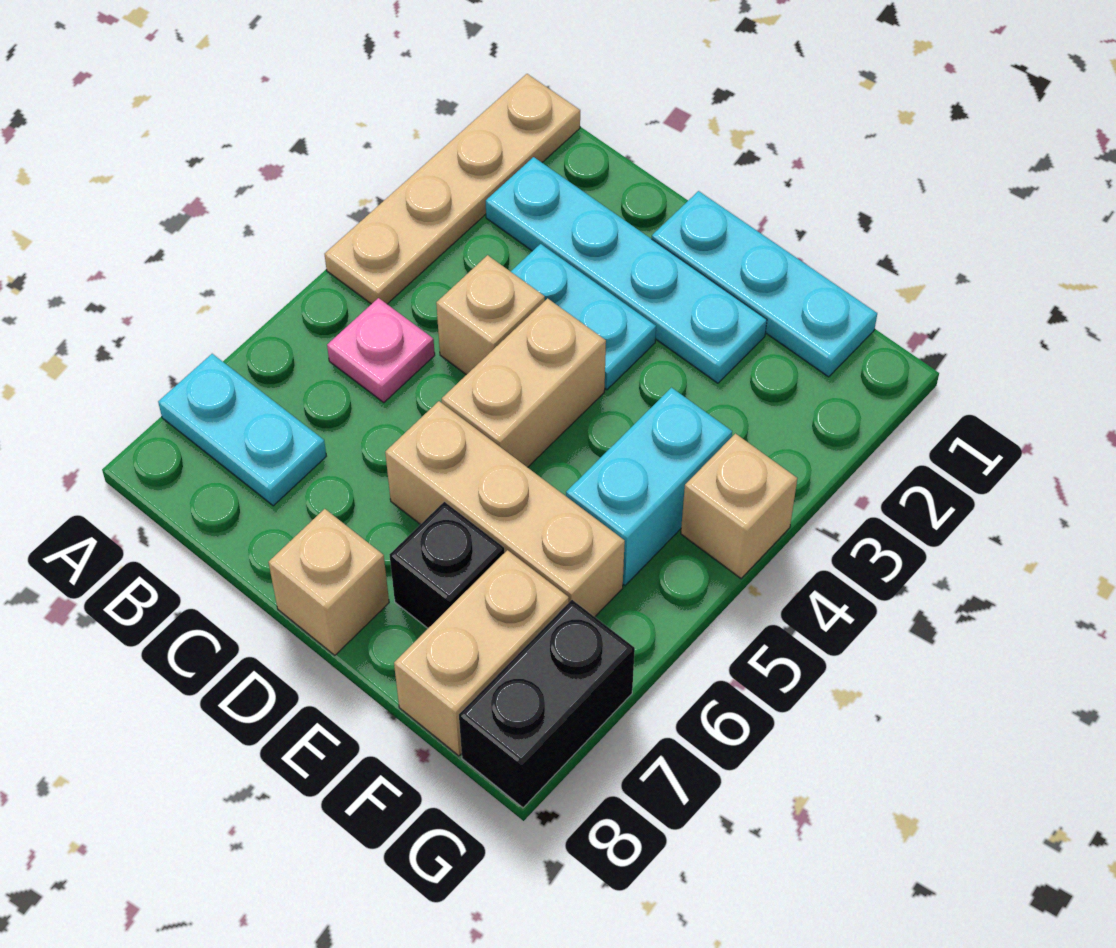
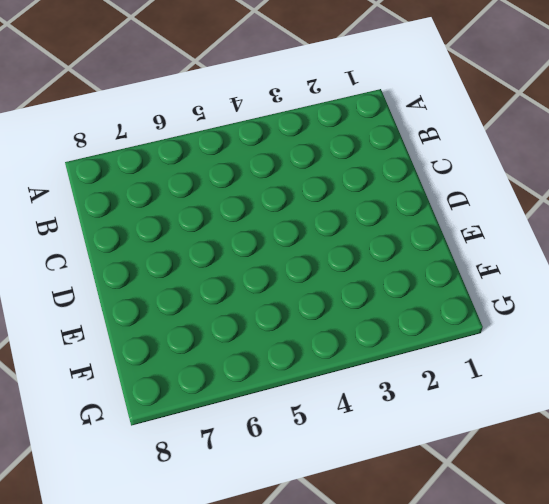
none -> tan 1x4 plate [325,74,580,304]
none -> cyan 1x2 plate [158,354,326,506]
none -> cyan 1x4 plate [486,157,767,383]

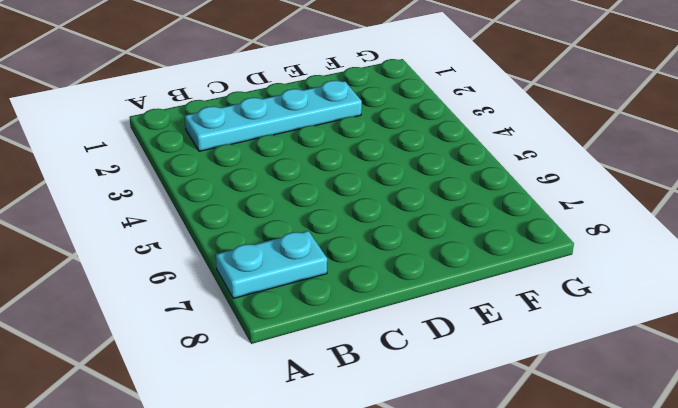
none -> tan 1x4 plate [325,74,580,304]
none -> pink 1x1 plate [327,298,435,403]
none -> cyan 1x2 plate [511,244,656,390]

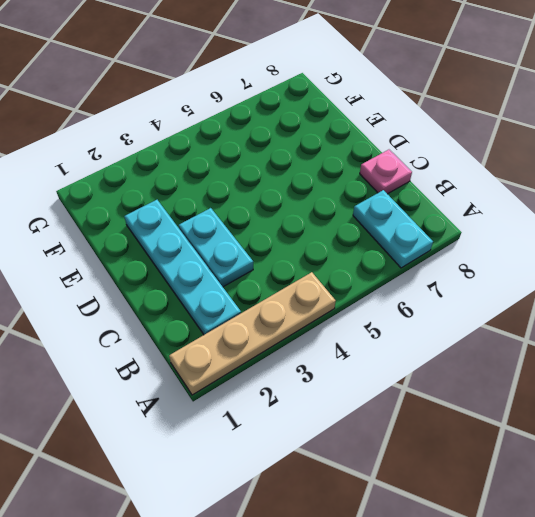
pink 1x1 plate [360,150,412,194] -> pink 1x1 plate moved to [327,298,435,403]
none -> tan 1x1 brick [436,255,545,375]
none -> cyan 1x3 plate [652,191,877,377]
none -> tan 1x2 brick [442,298,606,467]

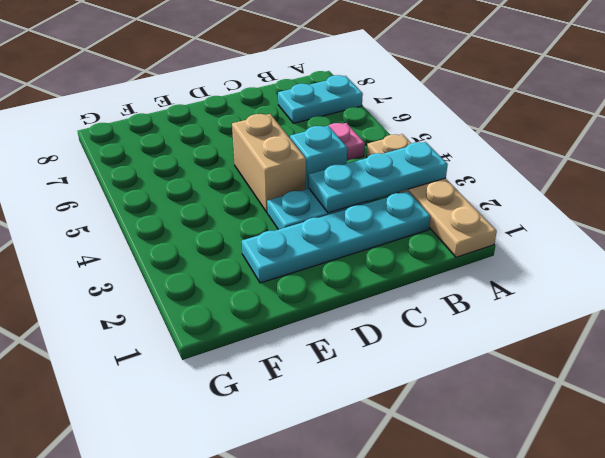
cyan 1x3 plate [309,142,448,213] -> cyan 1x3 plate moved to [652,191,877,377]
cyan 1x1 brick [290,126,347,189] -> tan 1x1 brick [436,255,545,375]
none -> tan 1x3 brick [385,401,625,617]
none -> tan 1x1 brick [269,509,389,655]
none -> black 1x1 brick [390,502,505,628]

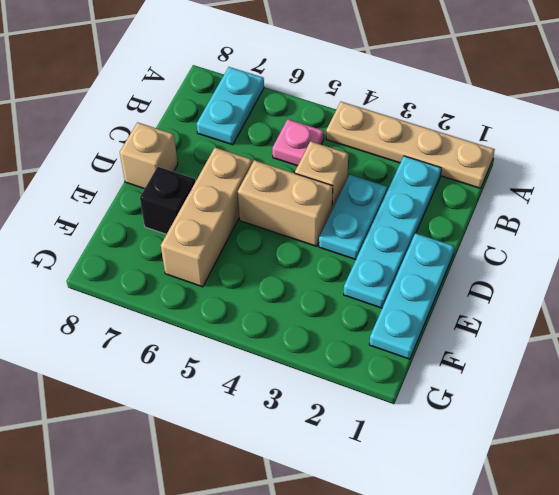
none -> cyan 1x2 brick [566,388,732,585]
none -> tan 1x2 brick [394,550,569,756]
none -> tan 1x1 brick [681,434,797,578]

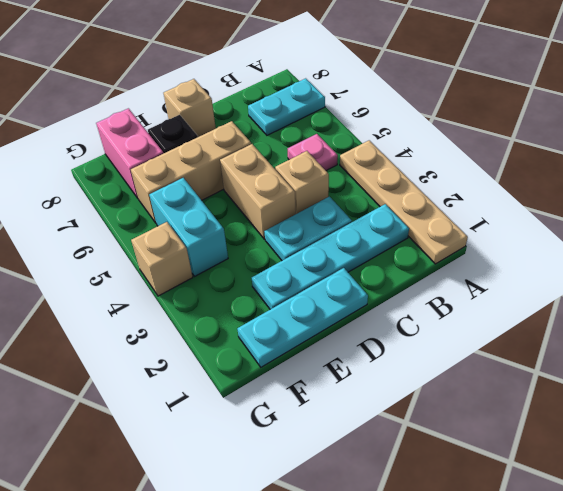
pink 1x2 brick [96,108,164,198] -> tan 1x2 brick [394,550,569,756]
none -> black 1x2 brick [459,600,635,808]

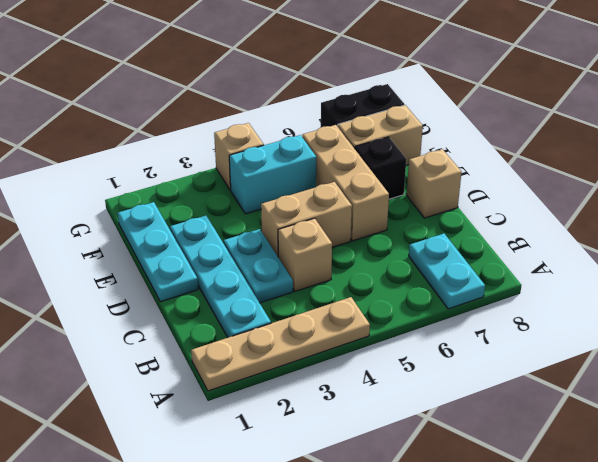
none -> pink 1x1 plate [327,298,435,403]

